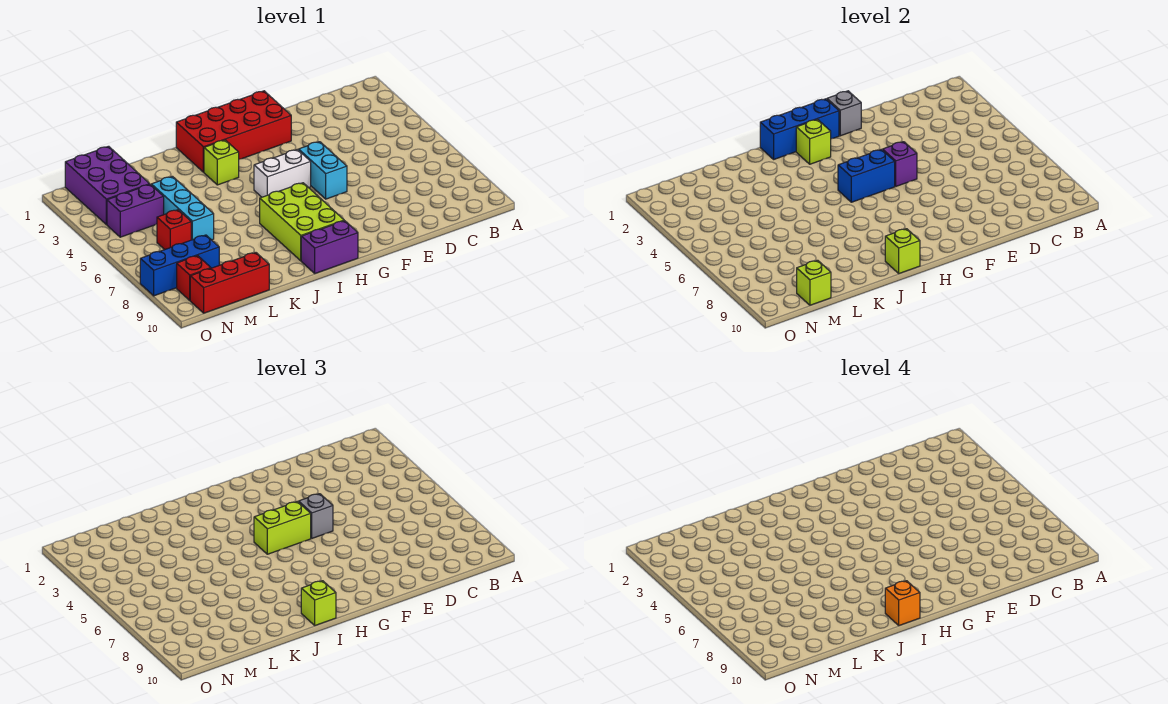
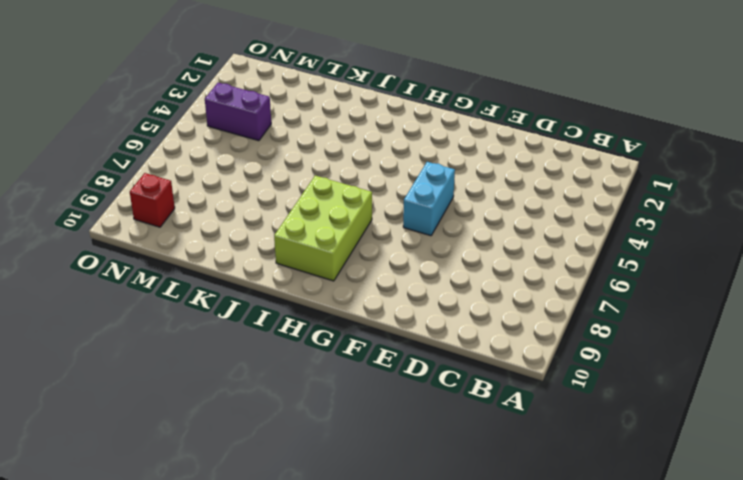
none -> red 2x4 brick [176,91,291,172]
none -> white 1x2 brick [254,149,311,197]
none -> purple 1x2 brick [301,221,358,273]

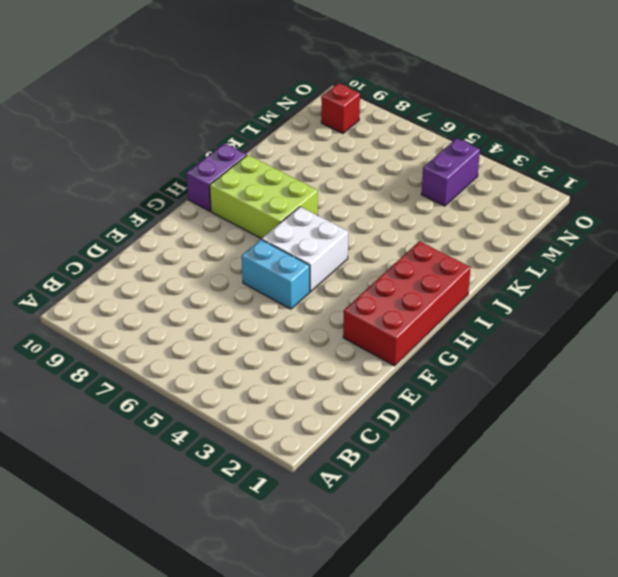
white 2x2 brick [262,207,348,292] -> white 1x2 brick [254,149,311,197]
none -> lime 1x1 brick [204,140,239,185]
none -> cyan 1x3 brick [151,176,214,240]
none -> red 1x3 brick [190,253,269,313]

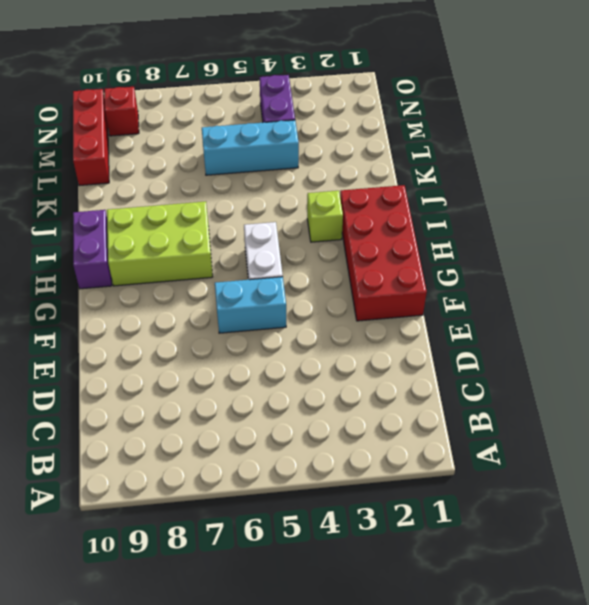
none -> purple 2x3 brick [65,146,150,225]
none -> red 1x1 brick [157,210,191,250]
none -> blue 1x3 brick [140,235,219,296]

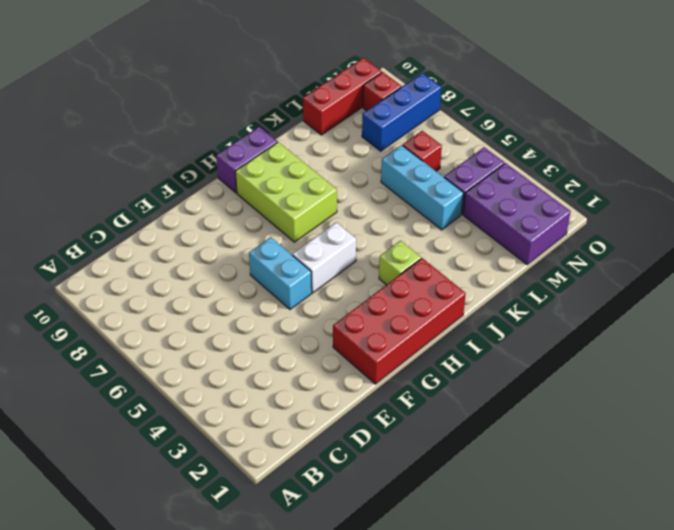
none -> grey 1x1 brick [827,91,861,136]
none -> purple 1x1 brick [883,142,917,186]
none -> blue 1x3 brick [760,99,839,159]

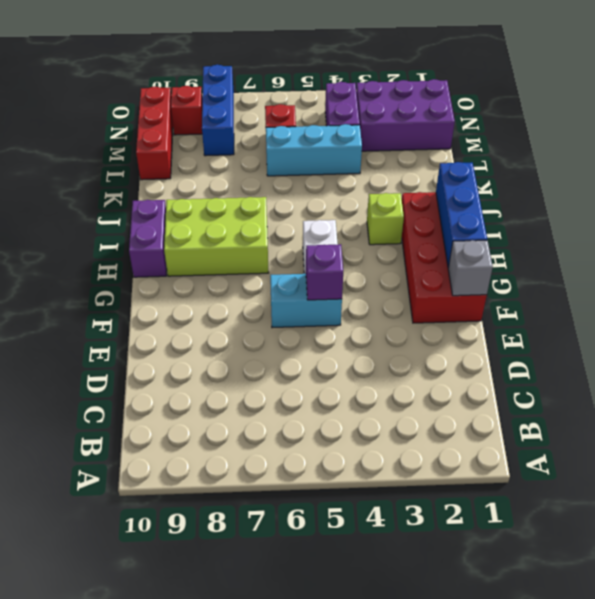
none -> blue 1x2 brick [838,149,895,202]
none -> lime 1x1 brick [796,119,831,164]
none -> lime 1x1 brick [885,229,920,273]

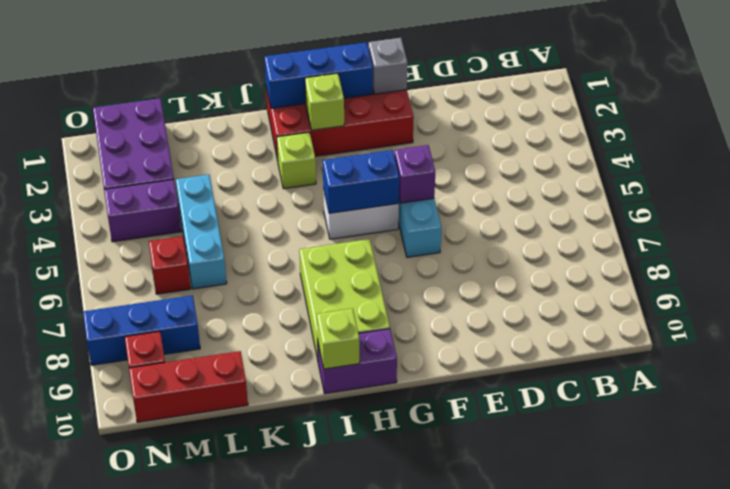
none -> lime 1x1 brick [797,260,831,305]
none -> grey 1x1 brick [299,494,333,538]
none -> lime 1x2 brick [254,501,311,554]

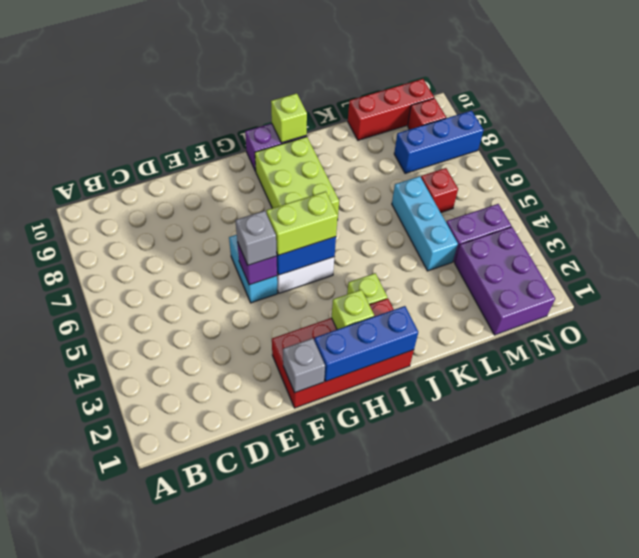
none -> lime 1x1 brick [797,260,831,305]
none -> lime 1x1 brick [301,581,336,625]
none -> orange 1x1 brick [885,581,920,625]

